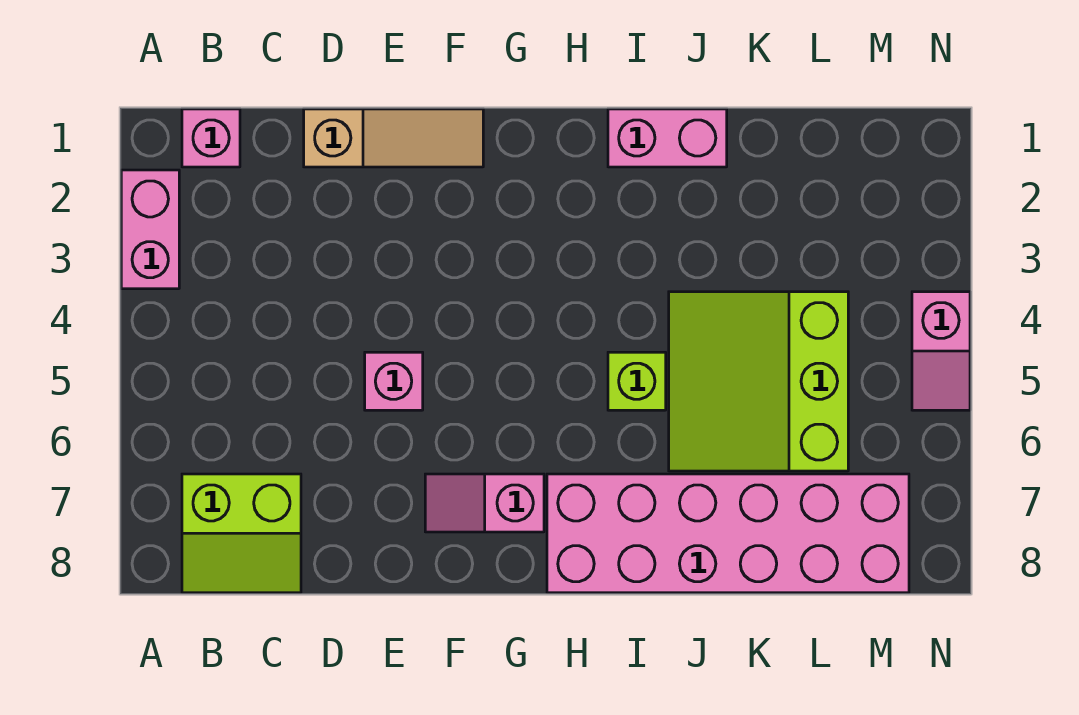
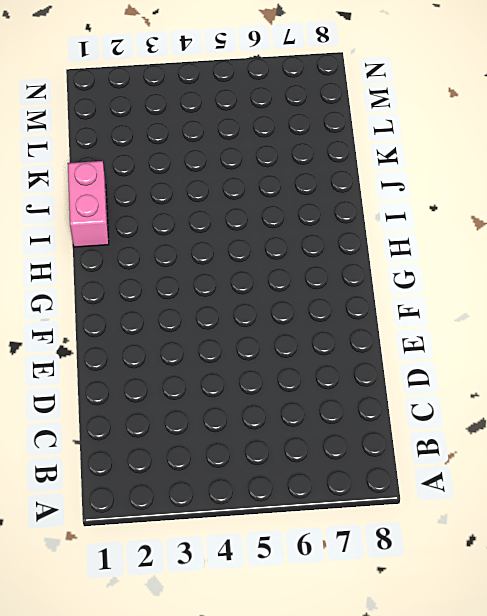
none -> pink 1x2 brick [121,170,179,289]
none -> pink 1x1 brick [182,109,240,167]

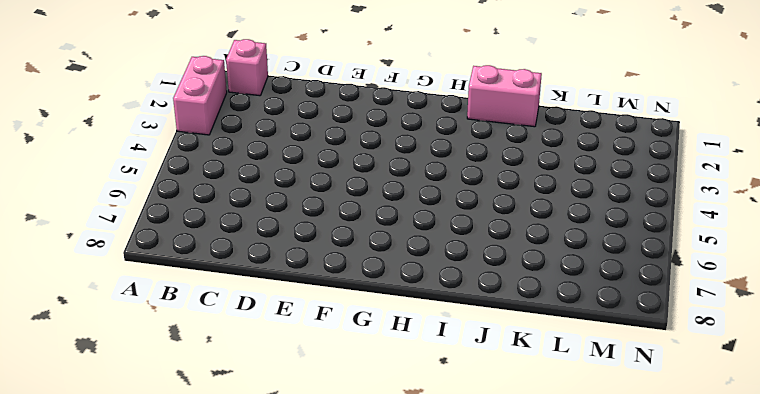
none -> lime 2x2 slope [182,474,301,593]
none -> tan 1x3 slope [304,109,483,167]

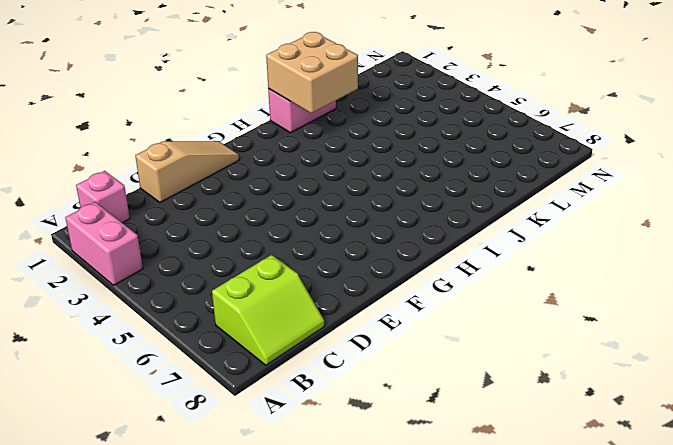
tan 2x2 brick [266,32,358,113] -> none
none -> pink 1x1 brick [365,352,423,410]
none -> pink 1x2 slope [425,474,544,532]

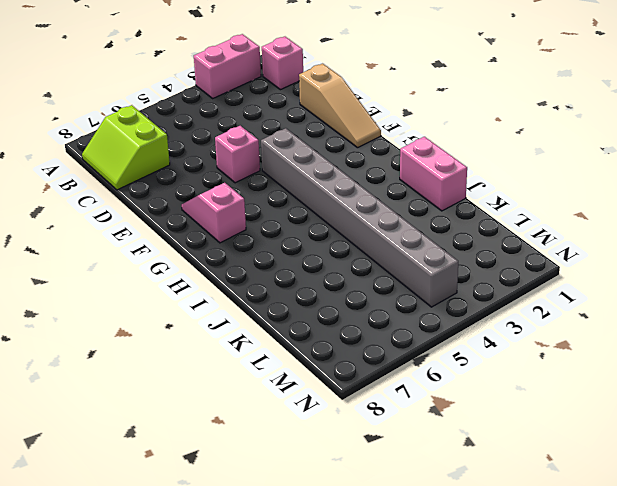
grey 1x8 brick [261,128,458,307] -> lime 3x3 slope [669,292,848,471]
none -> pink 2x6 brick [547,474,909,593]
none -> lime 1x1 brick [608,352,666,410]

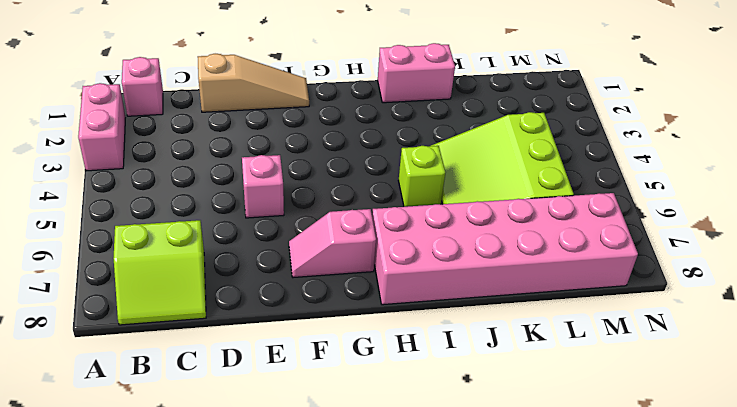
none -> pink 1x2 slope [912,292,970,410]

